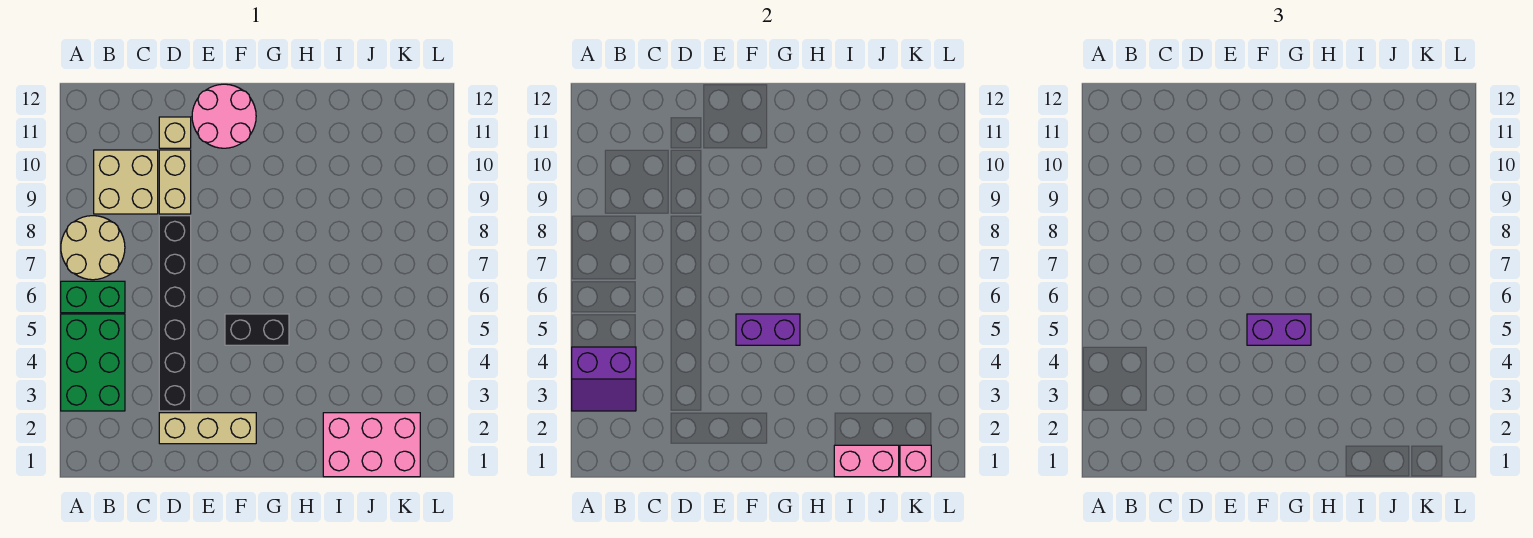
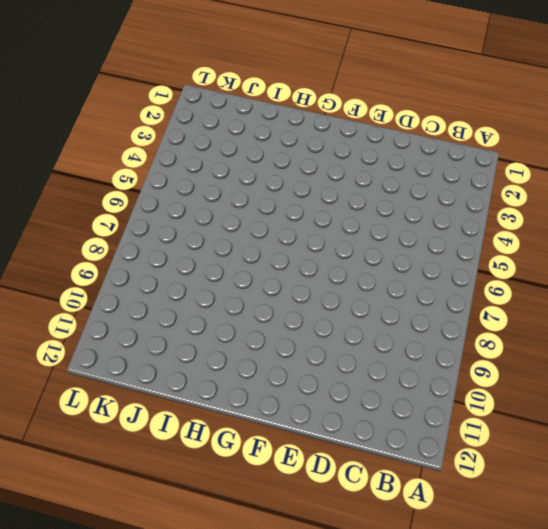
none -> green 2x3 brick [61,314,125,411]
none -> green 1x2 brick [61,281,125,313]
none -> tan 2x2 round brick [61,216,125,280]

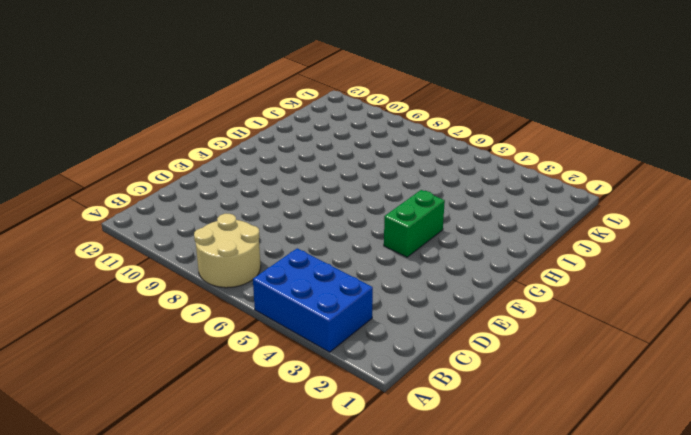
blue 2x3 brick [253,248,373,352] -> green 2x3 brick [61,314,125,411]
green 1x2 brick [384,190,445,257] -> green 1x2 brick moved to [61,281,125,313]
none -> tan 2x2 brick [94,150,158,214]
none -> tan 1x3 brick [159,413,256,444]
none -> black 1x6 brick [159,216,191,411]

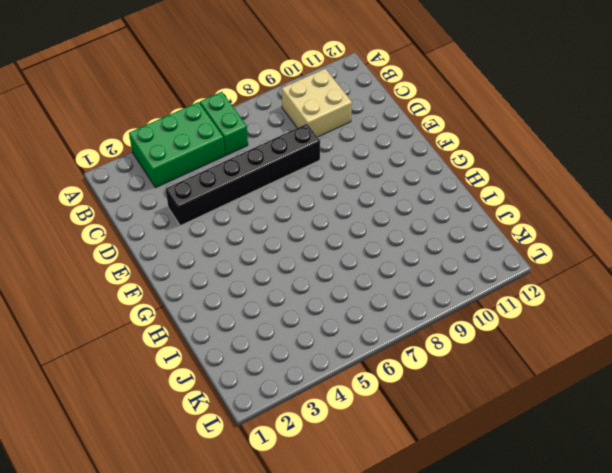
none -> tan 2x2 round brick [61,216,125,280]
none -> tan 1x3 brick [159,413,256,444]
none -> tan 1x2 brick [159,150,191,214]

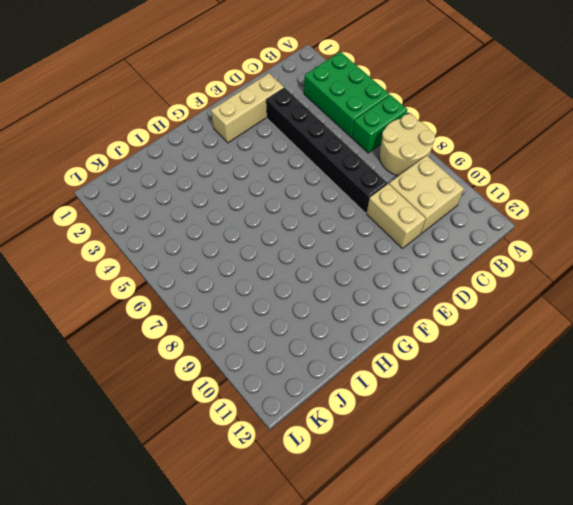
none -> tan 1x1 brick [159,117,191,148]
none -> pink 2x2 round brick [192,84,256,148]
none -> black 1x2 brick [225,314,289,345]

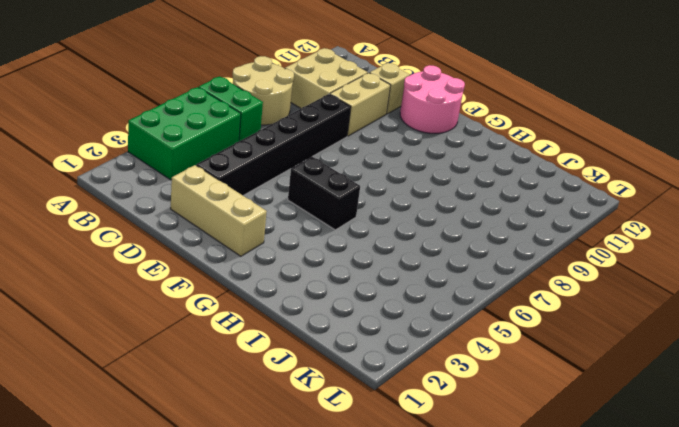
none -> pink 2x3 brick [323,413,420,477]
none -> purple 2x2 slope [572,347,636,411]
none -> purple 1x2 brick [736,314,800,345]

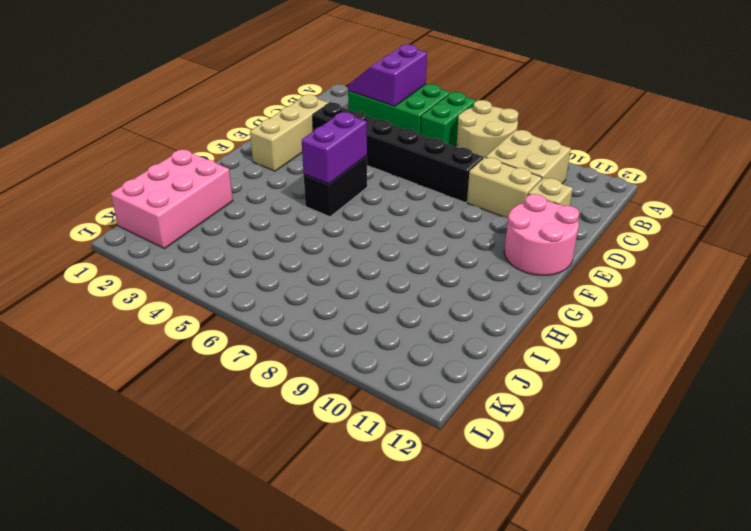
none -> pink 1x2 brick [834,445,899,477]
none -> pink 1x1 brick [900,445,931,477]
none -> purple 1x2 brick [1247,314,1311,345]

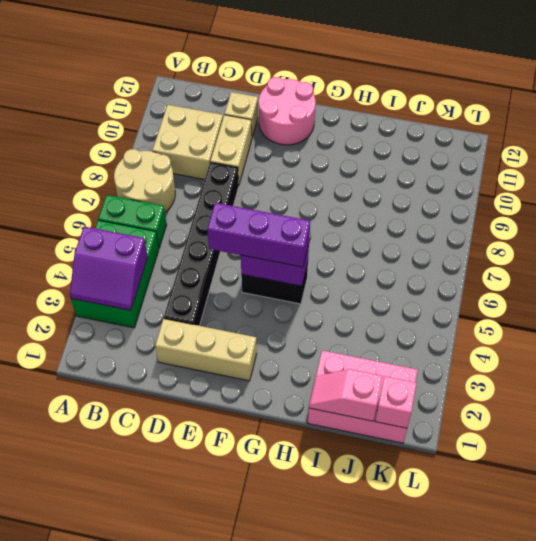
purple 1x3 brick [207,203,310,267] -> purple 1x2 brick [1247,314,1311,345]
pink 1x2 slope [309,369,382,421] -> pink 1x2 brick [834,445,899,477]

